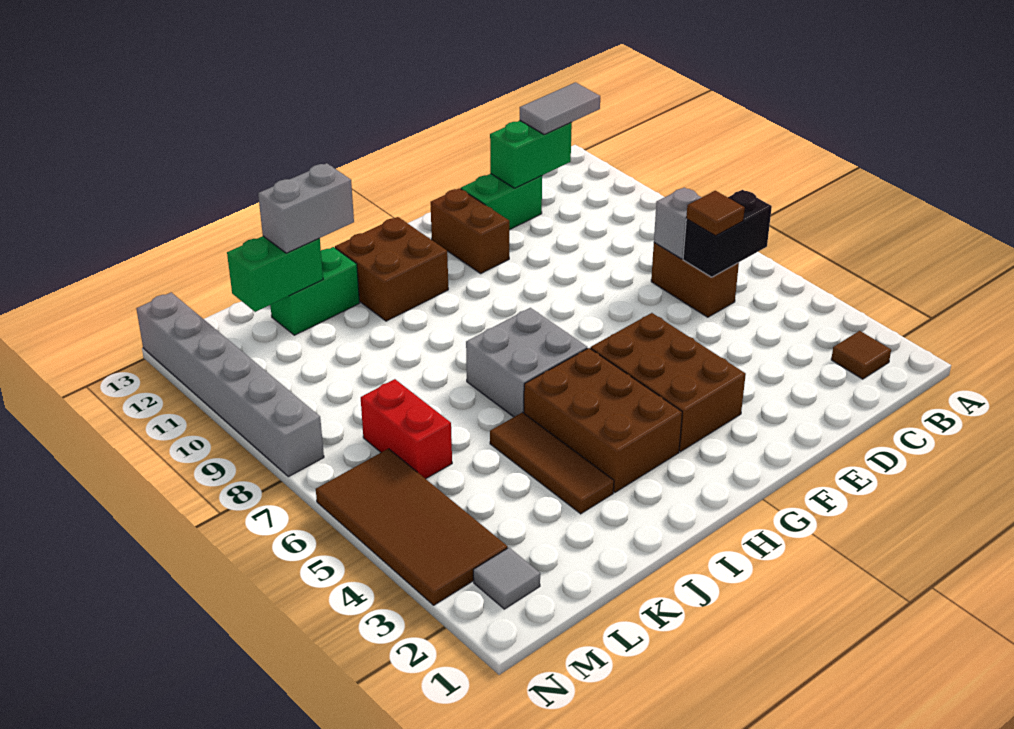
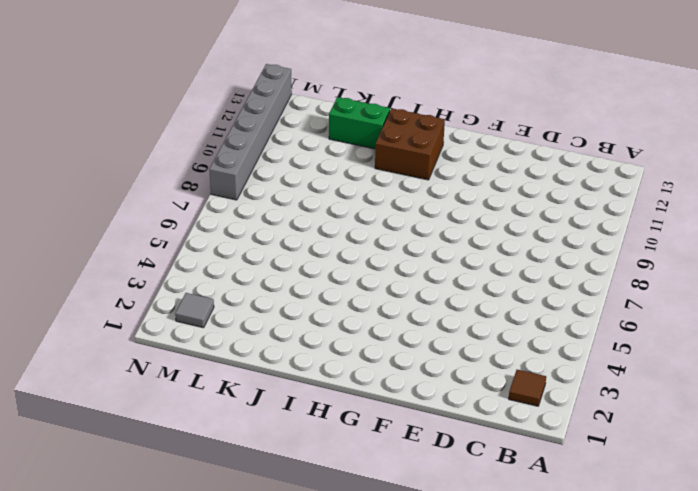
none -> brown 1x2 brick [651,243,739,317]
none -> green 1x2 brick [461,174,542,230]
none -> brown 2x3 brick [590,313,746,452]

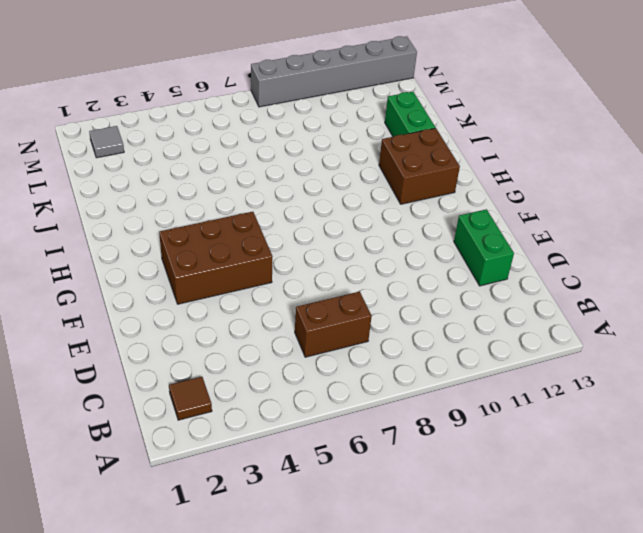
none -> brown 1x2 brick [431,188,509,273]
none -> brown 2x3 brick [524,348,682,492]
none -> grey 2x2 brick [466,308,587,417]

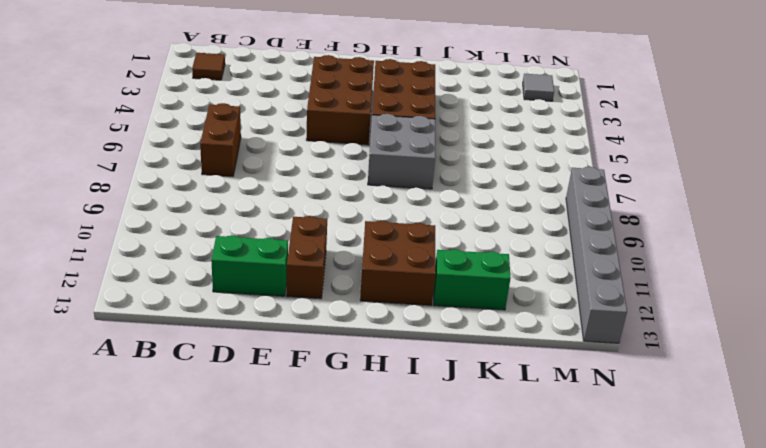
none -> brown 1x3 tile [490,412,614,514]
none -> red 1x2 brick [361,379,452,479]
none -> brown 2x4 tile [316,449,508,605]

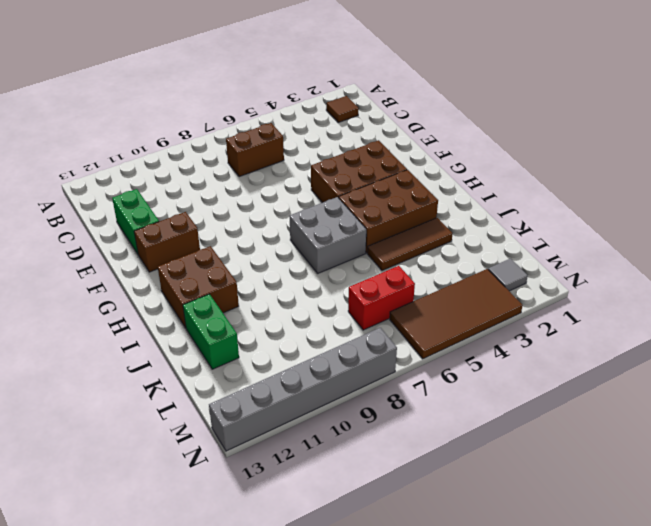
none -> black 1x2 brick [683,190,772,277]
none -> grey 1x1 brick [654,187,702,259]
none -> green 1x2 brick [490,121,572,188]

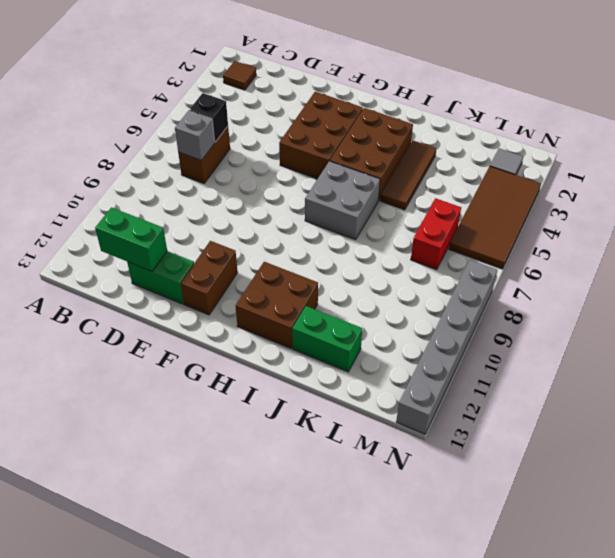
black 1x1 brick [189,93,228,142] -> black 1x2 brick [683,190,772,277]
none -> green 1x2 brick [227,236,323,312]
none -> grey 1x2 tile [520,82,600,134]
none -> brown 1x1 tile [686,191,745,236]

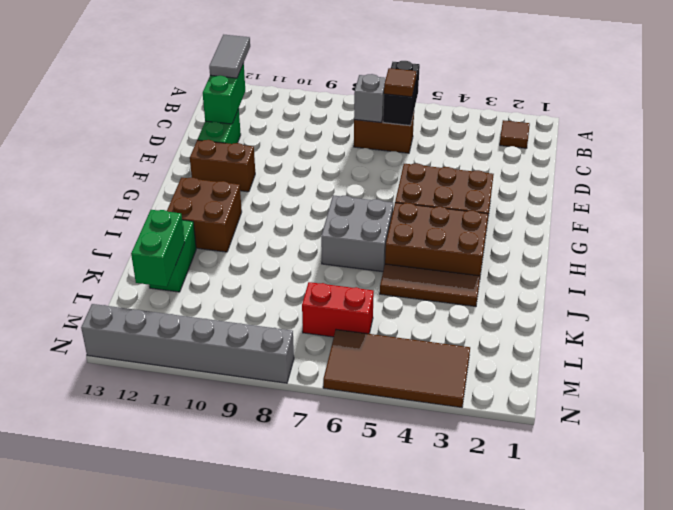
none -> grey 1x1 tile [473,548,540,609]
none -> grey 1x2 brick [258,163,354,253]

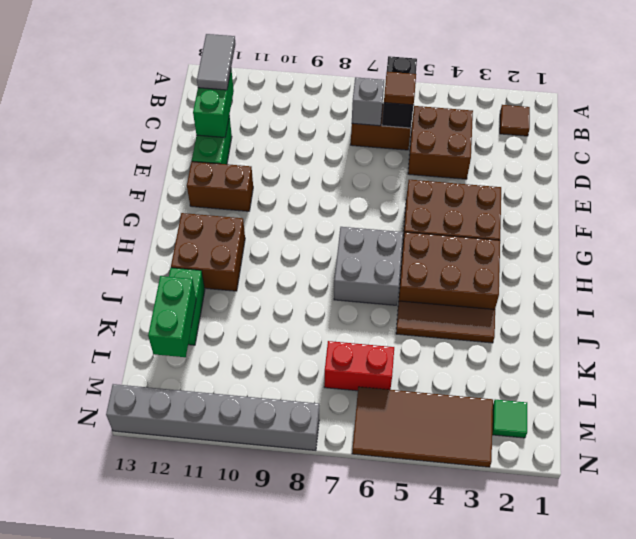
brown 2x2 brick [408,106,473,179] -> none
green 1x1 tile [492,400,527,438] -> grey 1x1 tile [473,548,540,609]
none -> grey 1x2 brick [258,163,354,253]

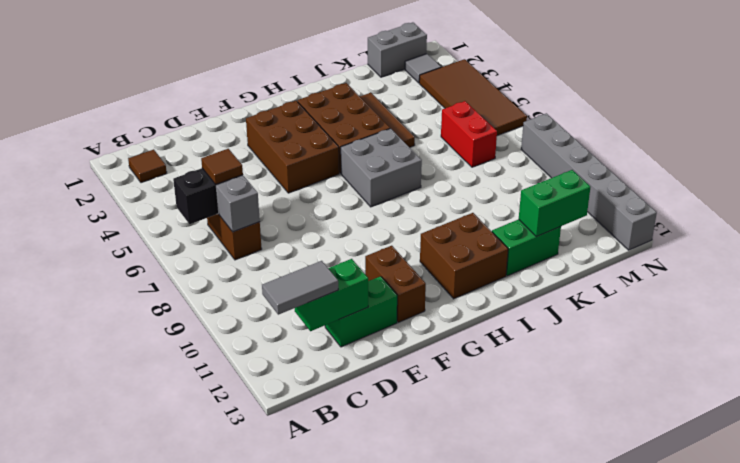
grey 1x2 brick [368,22,427,77] -> grey 1x2 brick moved to [258,163,354,253]

